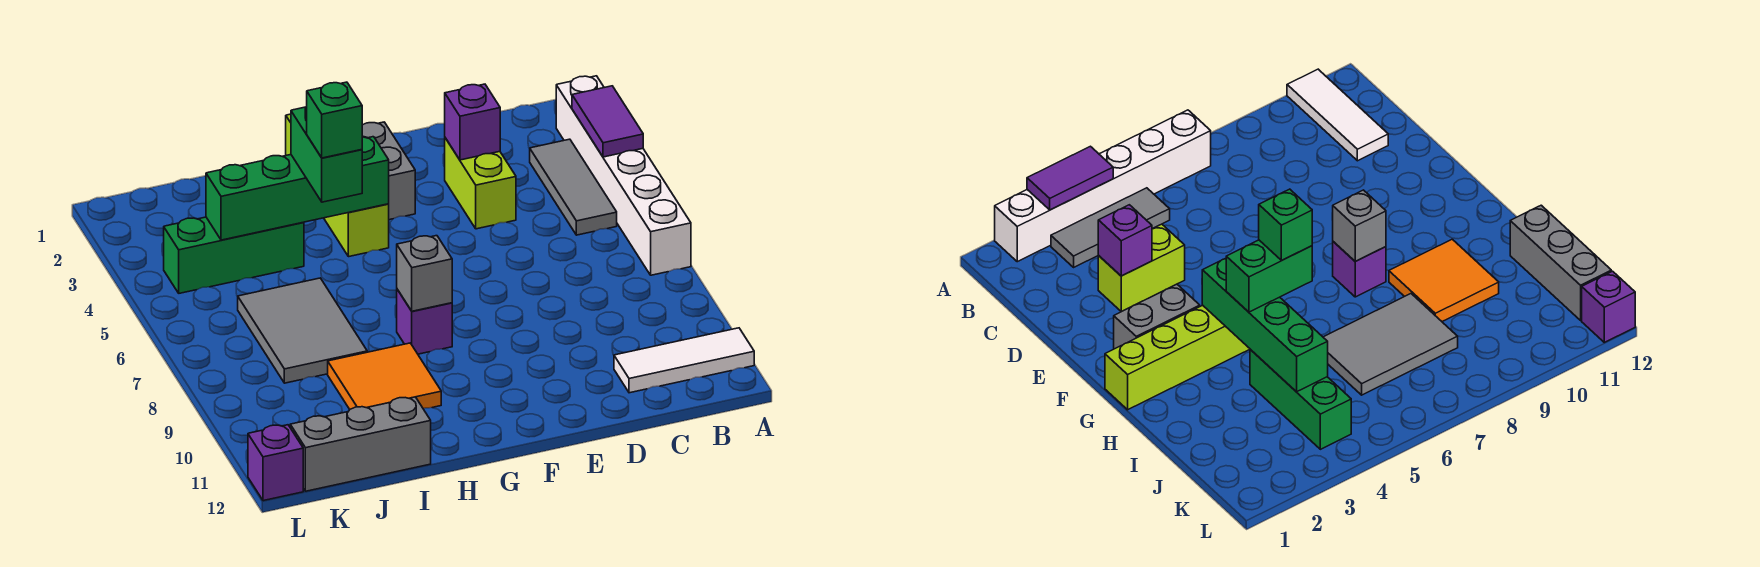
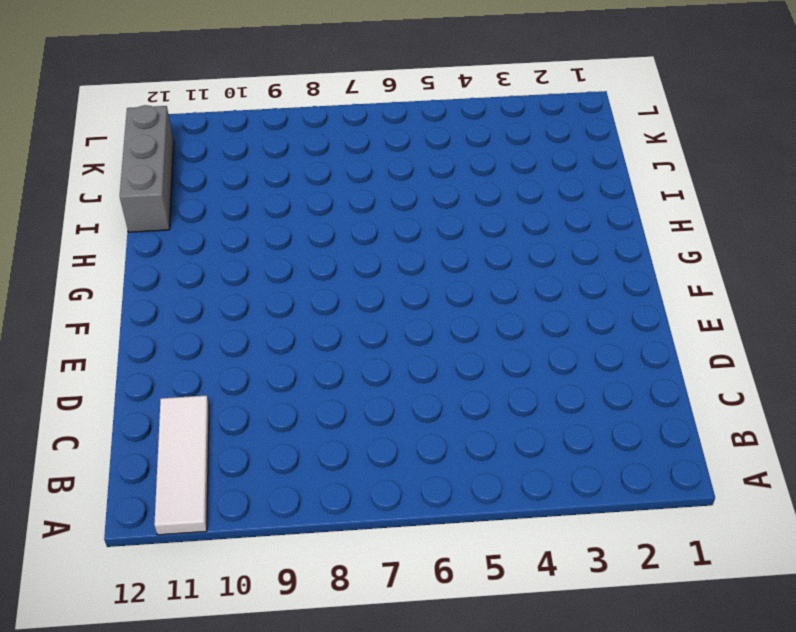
none -> white 1x6 brick [556,76,691,275]
none -> grey 1x3 tile [530,139,617,235]
none -> lime 1x2 brick [445,138,516,229]

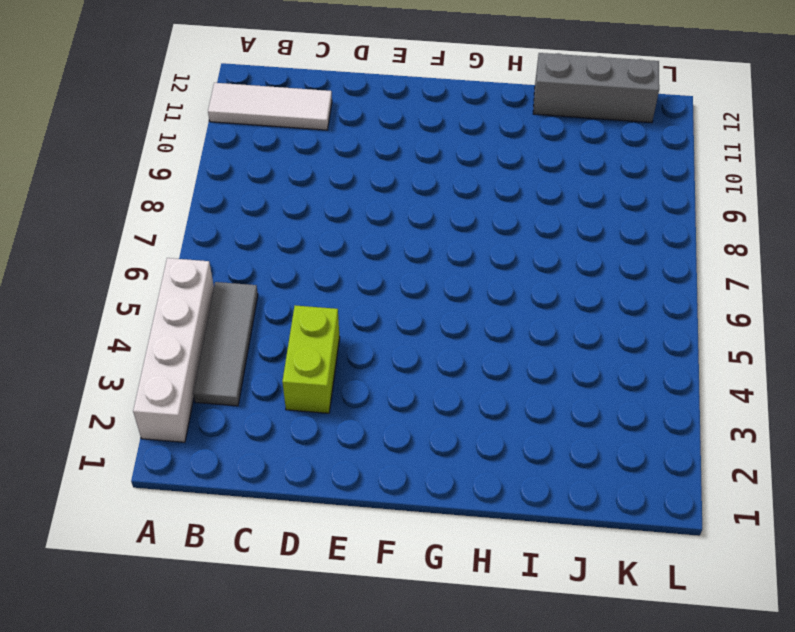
white 1x4 brick [133,258,214,442] -> white 1x6 brick [556,76,691,275]
none -> grey 1x2 brick [362,122,415,220]
none -> lime 1x4 brick [286,114,389,257]
none -> purple 1x1 brick [397,289,452,354]

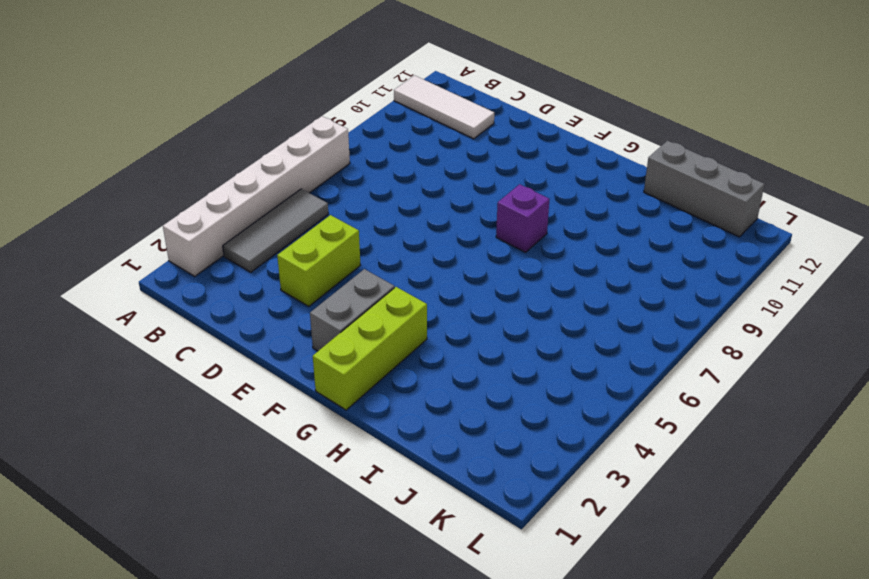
lime 1x3 brick [313,287,427,410] -> lime 1x4 brick [286,114,389,257]
none -> orange 2x2 tile [328,343,441,409]
none -> green 1x3 brick [164,217,304,293]
none -> grey 2x3 tile [238,278,367,383]

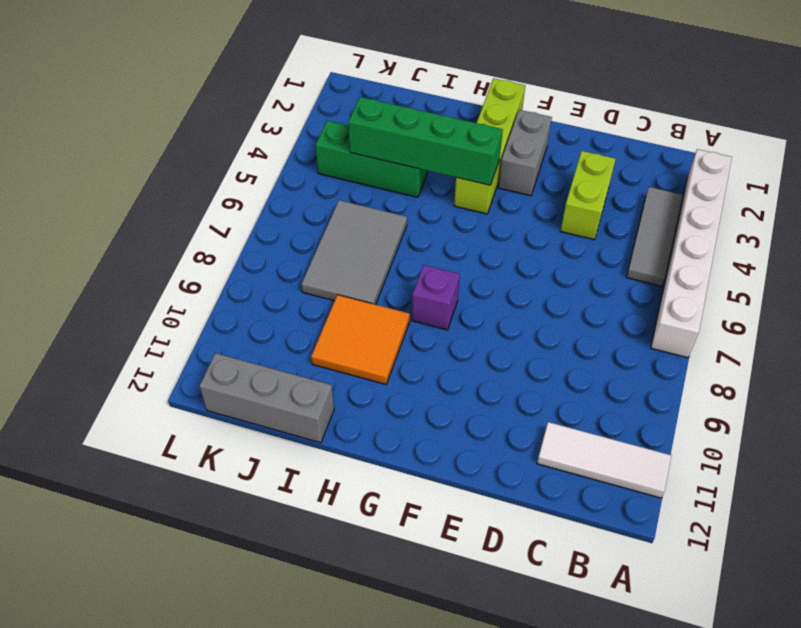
none -> purple 1x1 brick [248,425,303,501]
none -> purple 1x2 tile [572,86,643,157]
none -> purple 1x1 brick [445,84,500,160]

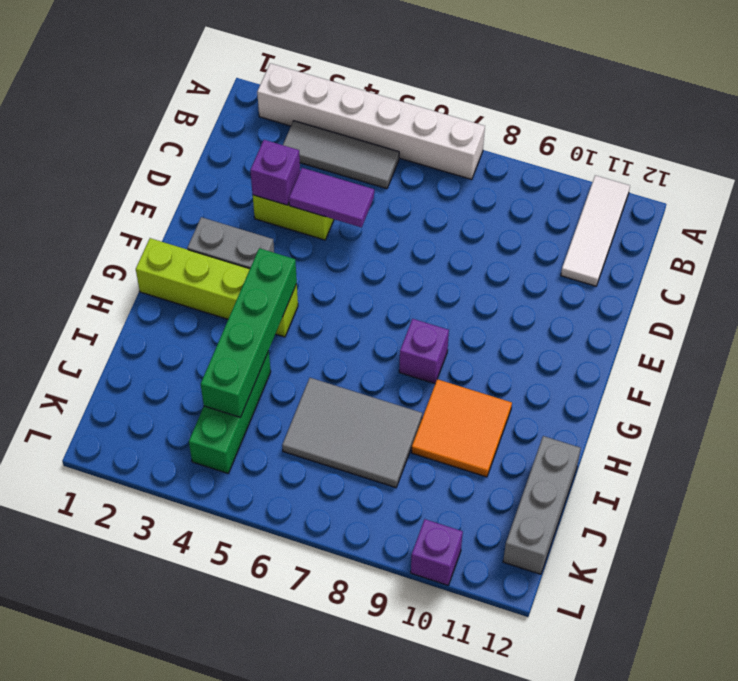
purple 1x2 tile [289,168,374,228] -> purple 1x2 tile moved to [572,86,643,157]
purple 1x1 brick [411,519,463,585] -> purple 1x1 brick moved to [248,425,303,501]
none -> grey 1x1 brick [397,236,452,311]
none -> green 1x2 brick [291,107,362,202]
none -> green 1x1 brick [307,82,362,158]

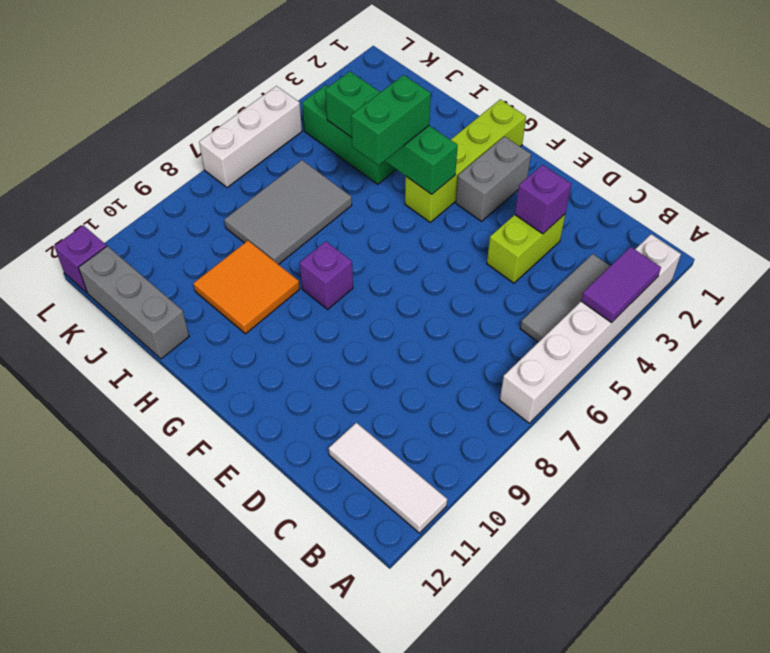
white 1x3 brick [199,86,302,188] -> none
none -> grey 1x1 brick [397,236,452,311]
none -> green 1x1 brick [307,82,362,158]

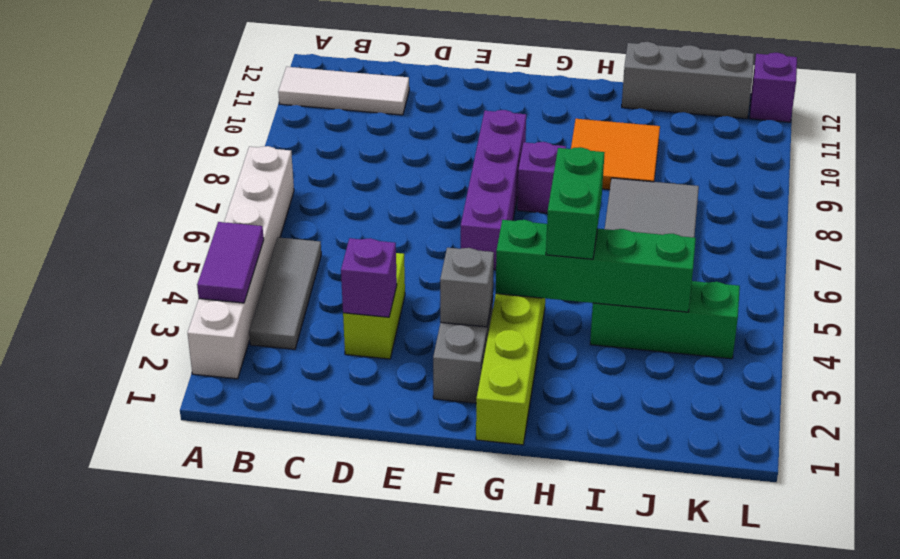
grey 1x1 brick [440,248,494,327] -> grey 1x1 brick moved to [397,236,452,311]
purple 1x4 brick [461,110,526,270] -> none
none -> green 1x1 brick [307,82,362,158]

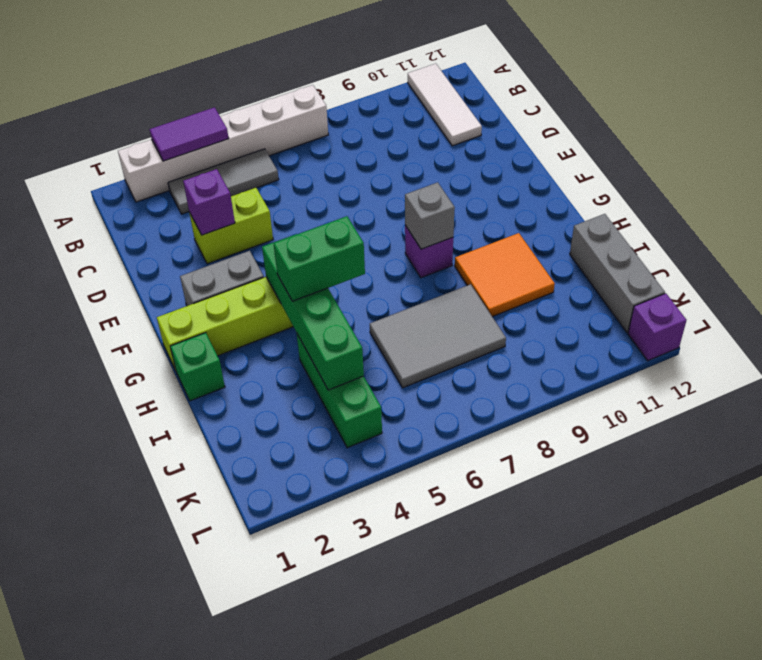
green 1x1 brick [170,333,225,401] -> green 1x1 brick moved to [307,82,362,158]

